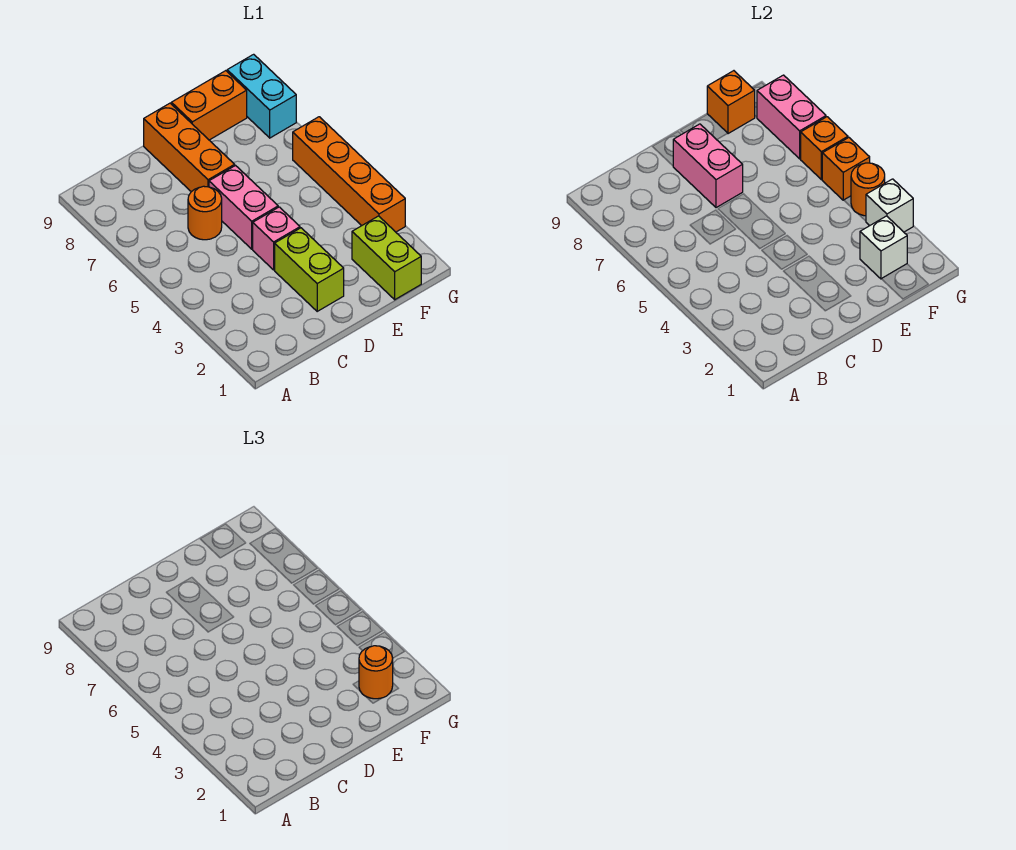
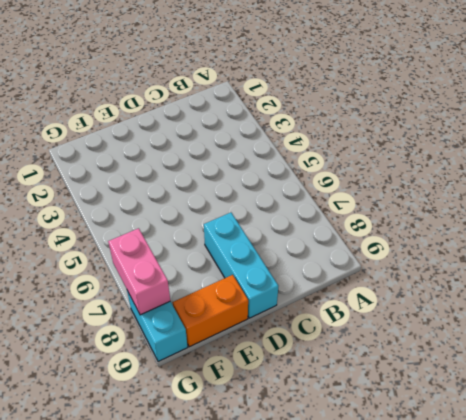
cyan 1x3 brick [204,213,278,318] -> orange 1x3 brick [144,103,235,192]
none -> orange 1x1 round brick [188,186,222,240]
none -> lime 1x2 brick [275,228,344,311]
none -> pink 1x1 brick [253,207,300,270]

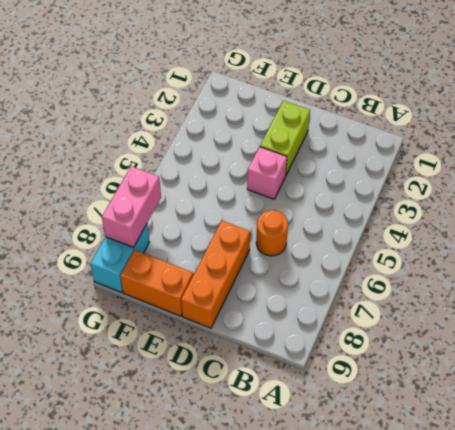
none -> pink 1x2 brick [209,166,278,249]
none -> lime 1x2 brick [352,216,421,300]
none -> orange 1x4 brick [293,117,405,232]

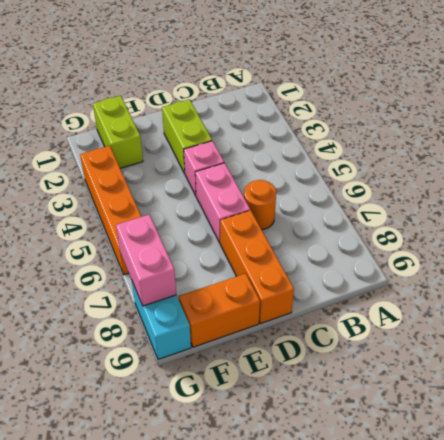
none -> pink 1x2 brick [673,124,743,208]
none -> white 1x1 brick [860,216,907,279]
none -> orange 1x1 brick [707,71,755,134]

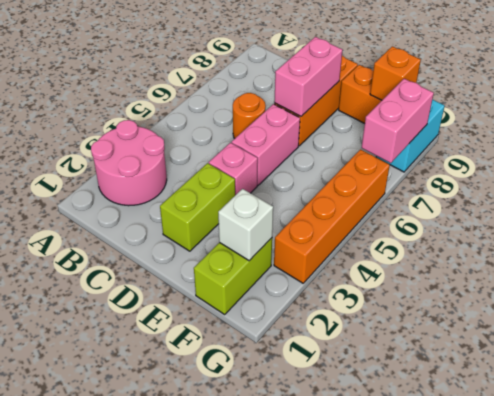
pink 2x2 round brick [91,120,167,206] -> none
none -> white 1x1 brick [866,179,913,232]
none -> orange 1x1 round brick [851,163,885,216]
none -> orange 1x1 brick [822,138,870,200]

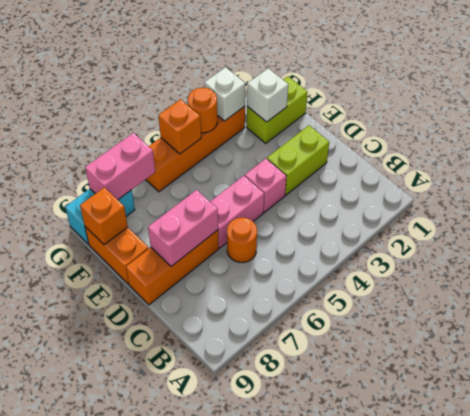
none -> orange 1x1 brick [801,117,848,180]
none -> orange 1x1 round brick [359,646,393,699]

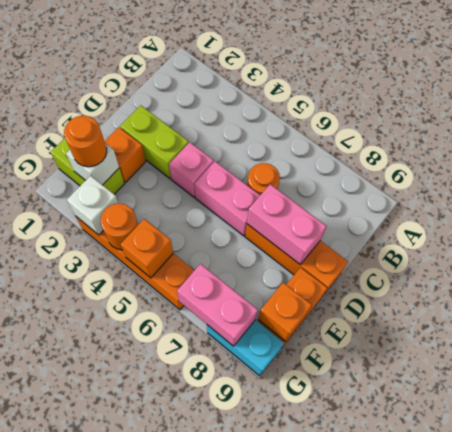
orange 1x1 brick [104,127,146,182] -> orange 1x1 brick moved to [801,117,848,180]

